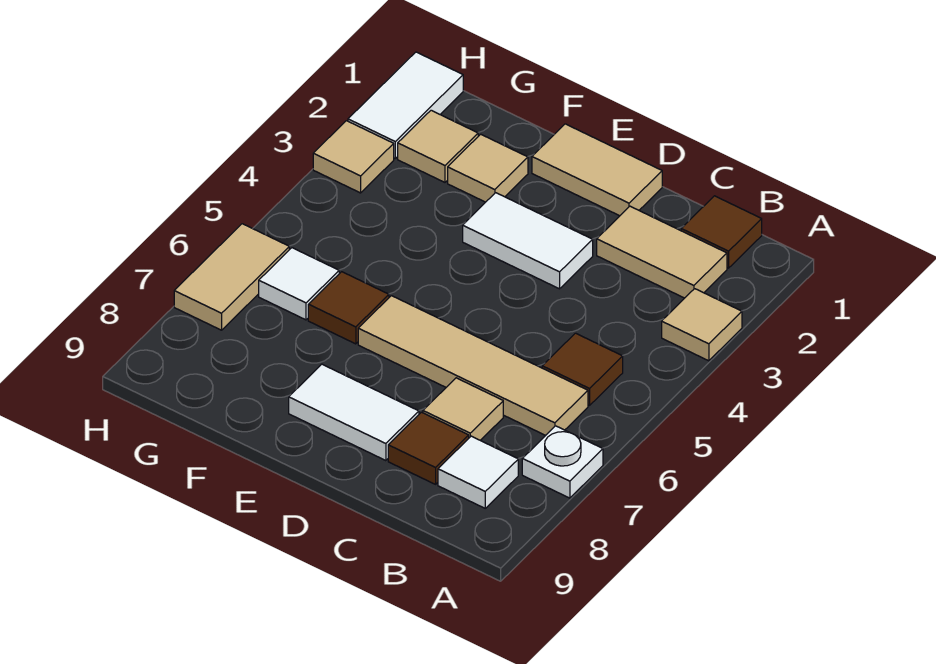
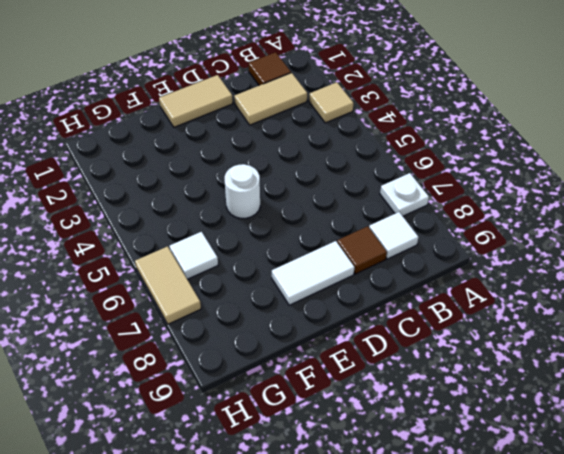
white 1x1 round brick [225,164,260,218] -> none
none -> brown 1x1 tile [542,333,623,405]
none -> tan 1x4 tile [358,296,588,435]
none -> tan 1x1 tile [423,378,503,440]

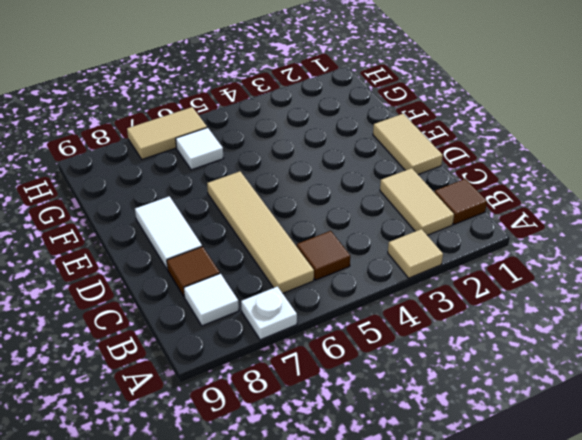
none -> tan 1x1 tile [423,378,503,440]
none -> white 1x2 tile [463,193,593,289]
none -> tan 1x1 tile [448,134,528,202]

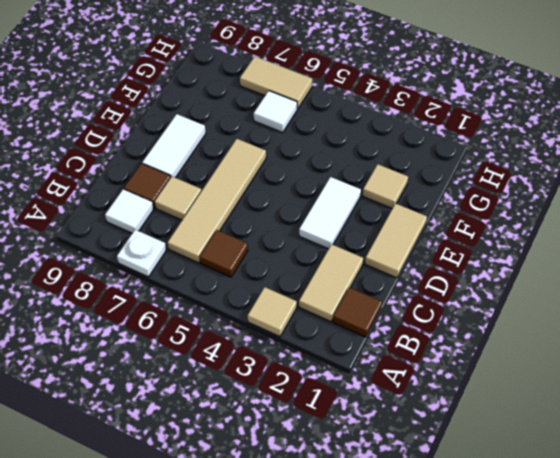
none -> brown 1x1 tile [308,272,389,344]
none -> tan 1x1 tile [398,110,478,182]
none -> white 1x2 tile [348,52,463,158]

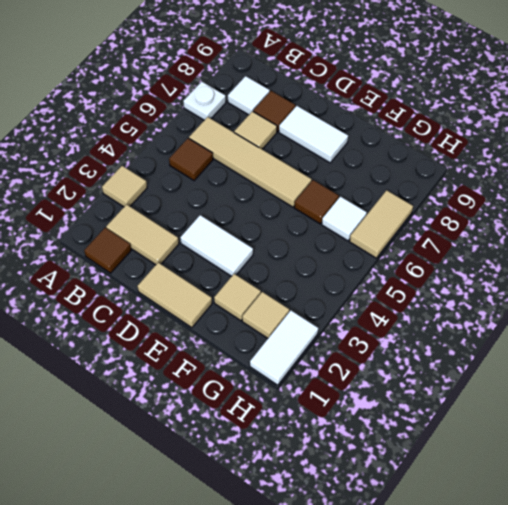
none -> tan 1x1 tile [313,121,394,193]

